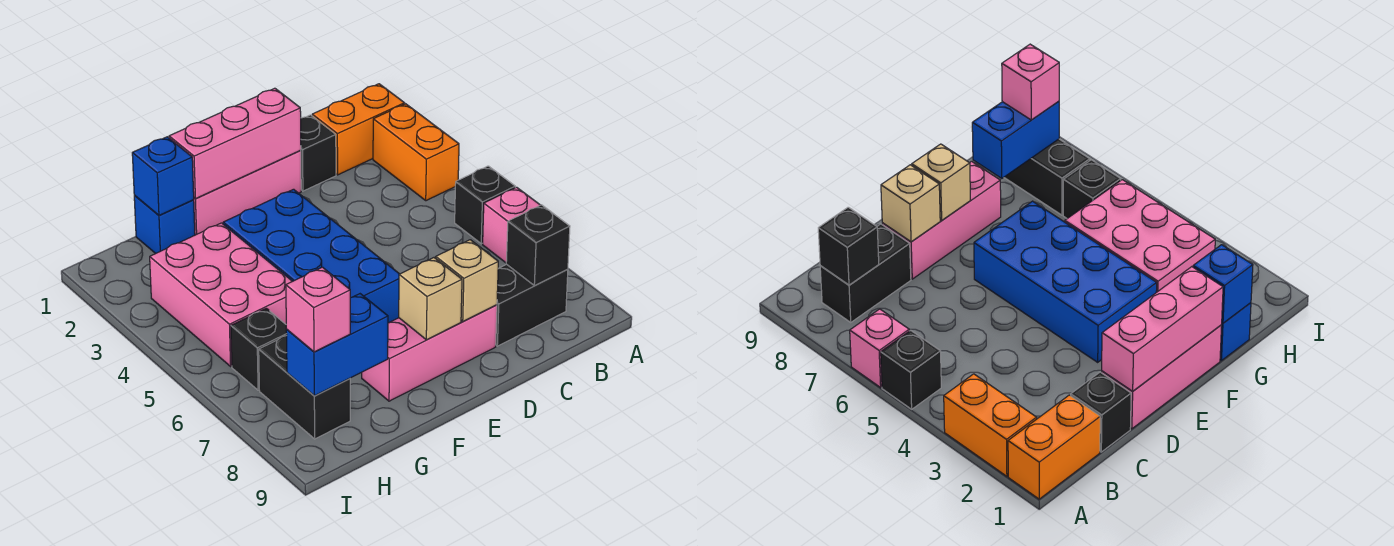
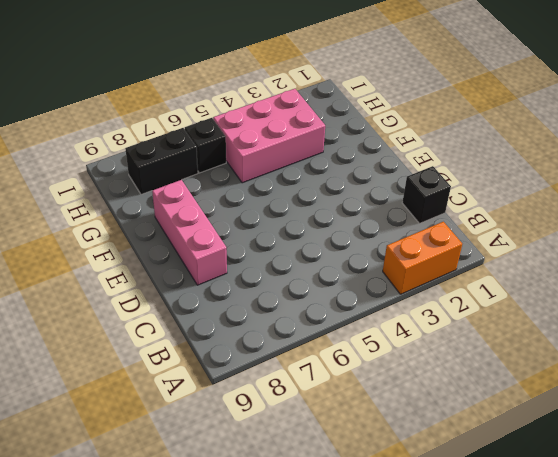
none -> orange 1x2 brick [312,84,404,175]
none -> black 1x1 brick [455,166,515,244]
none -> pink 1x1 brick [483,187,540,263]

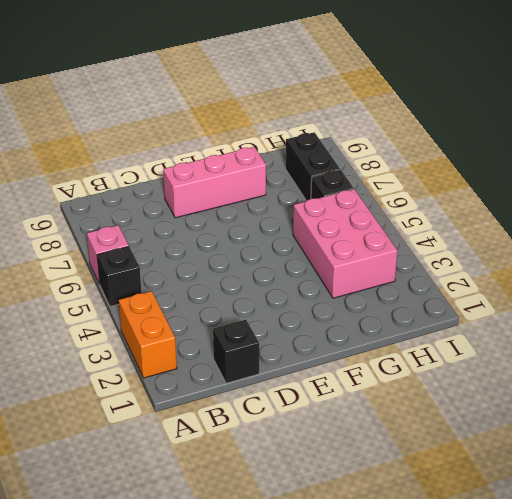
none -> orange 1x2 brick [312,84,404,175]
none -> black 1x2 brick [496,264,568,346]
none -> pink 1x3 brick [194,150,301,235]

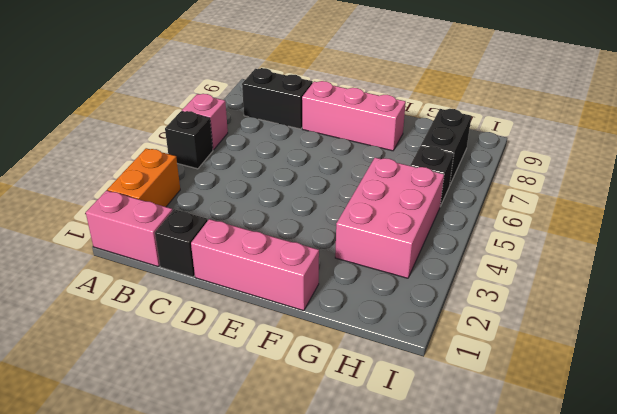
pink 1x2 brick [86,191,172,267] -> orange 1x2 brick [312,84,404,175]
none -> blue 2x4 brick [223,189,399,323]
none -> blue 1x1 brick [134,196,195,254]
none -> black 1x1 brick [506,205,570,286]

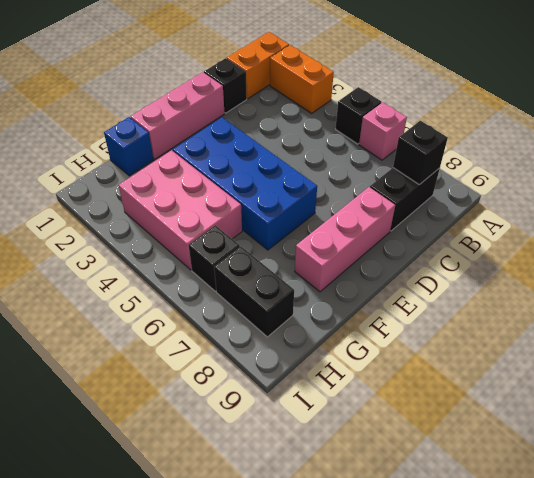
none -> pink 1x3 brick [169,88,301,199]
none -> tan 1x1 brick [436,240,499,321]
none -> tan 1x1 brick [399,258,462,340]

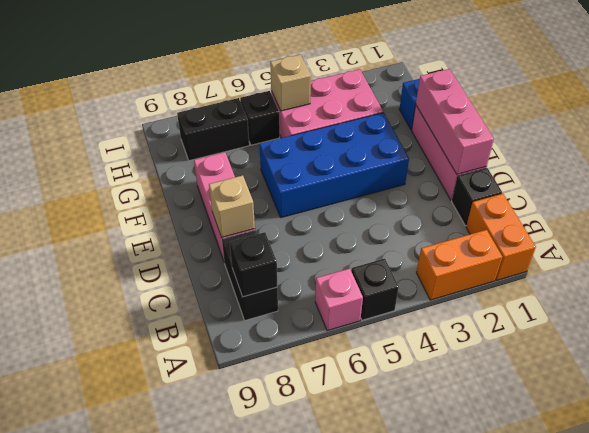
tan 1x1 brick [270,55,311,111] -> tan 1x1 brick moved to [399,258,462,340]
none -> blue 1x1 brick [132,137,194,216]
none -> blue 1x2 brick [286,294,388,396]
none -> pink 1x1 brick [286,267,350,352]

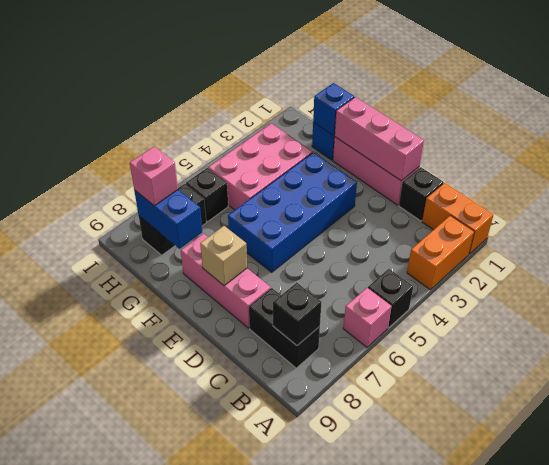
none -> tan 1x1 brick [436,240,499,321]

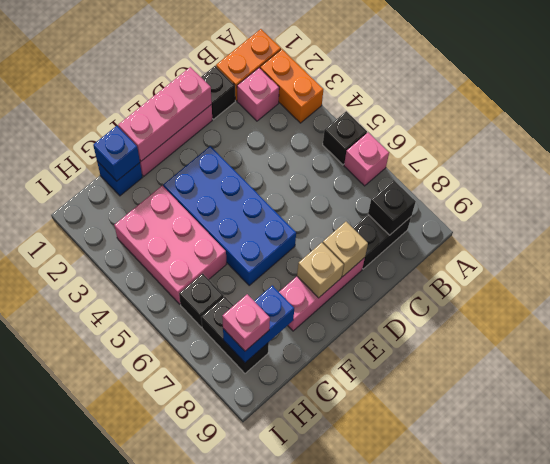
pink 1x1 brick [237,68,279,121] -> none

